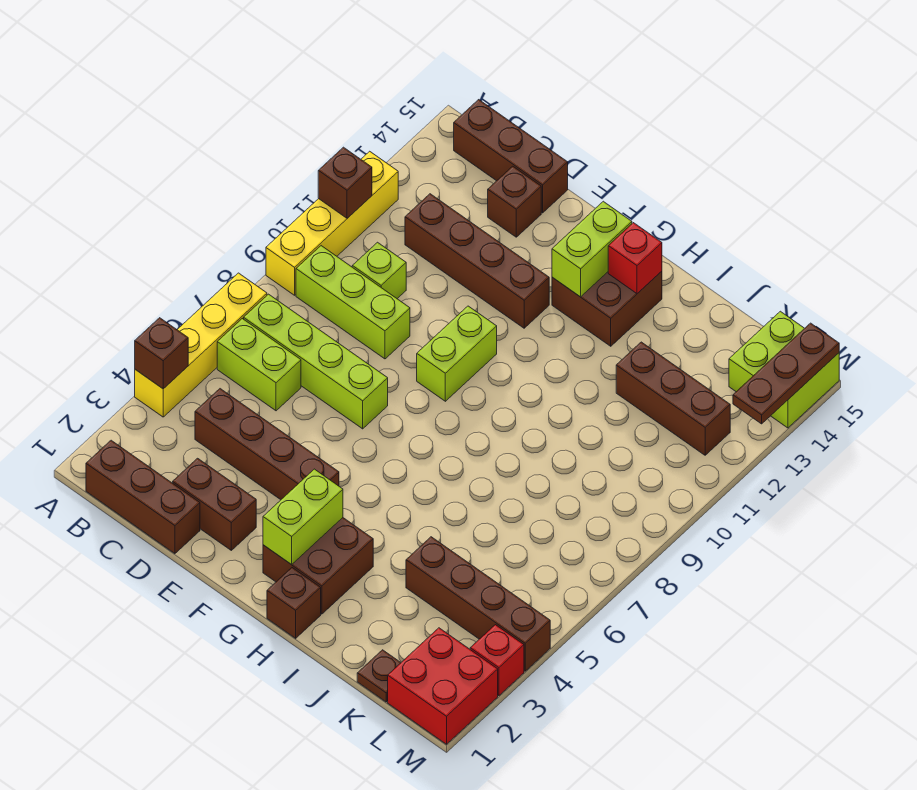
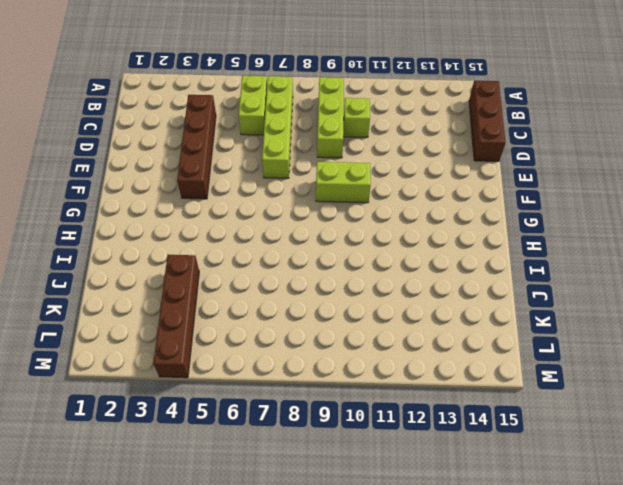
none -> yellow 1x4 brick [135,273,267,417]
none -> yellow 1x4 brick [266,151,398,295]
none -> brown 1x3 brick [86,440,200,554]

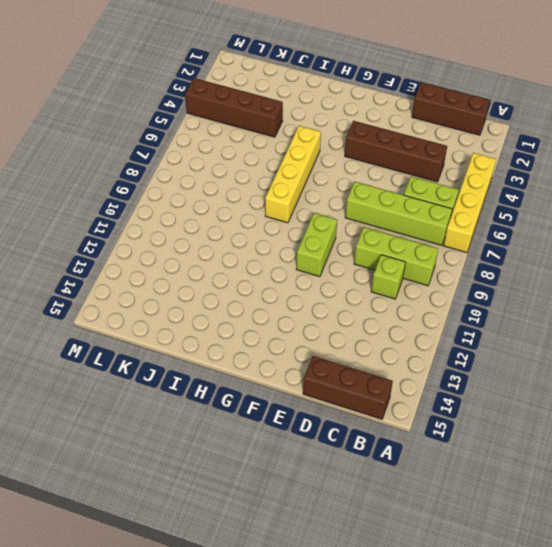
yellow 1x4 brick [265,126,321,223] -> yellow 1x4 brick moved to [266,151,398,295]
none -> brown 1x4 brick [405,194,549,328]
none -> brown 1x2 brick [173,458,256,550]
none -> brown 1x1 brick [488,166,541,237]

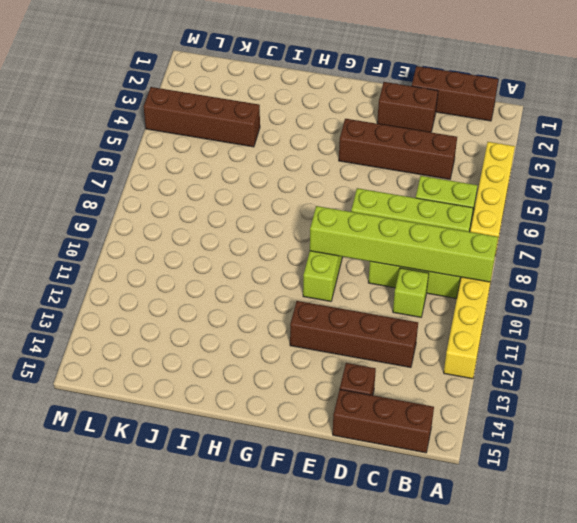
lime 1x6 brick [310,206,498,282] -> none
none -> brown 2x2 brick [263,518,373,614]
none -> brown 2x2 brick [552,271,662,346]
none -> brown 1x1 brick [267,568,321,638]

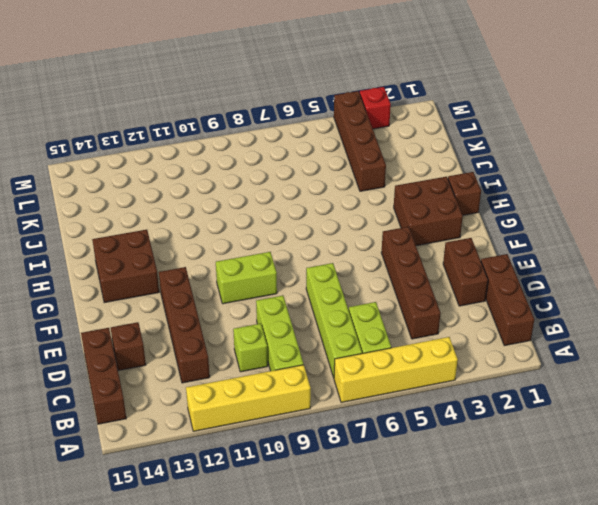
none -> brown 1x3 brick [616,342,730,455]
none -> brown 1x1 plate [357,650,401,702]
none -> red 2x2 brick [388,628,498,744]

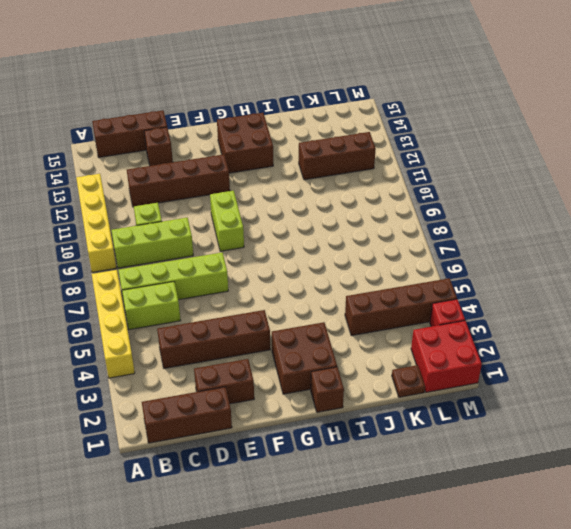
none -> lime 2x2 brick [729,311,839,428]
none -> brown 1x1 brick [135,318,188,389]
none -> brown 1x1 brick [318,147,372,218]

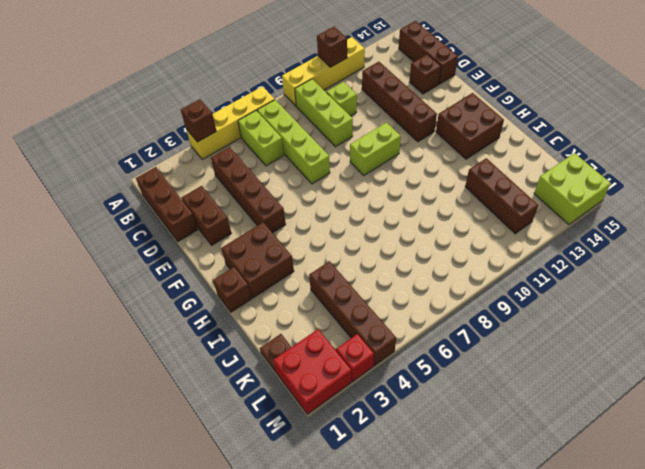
none -> lime 1x2 brick [263,469,343,565]
none -> lime 1x2 brick [552,201,632,297]
none -> red 1x1 brick [608,223,662,294]

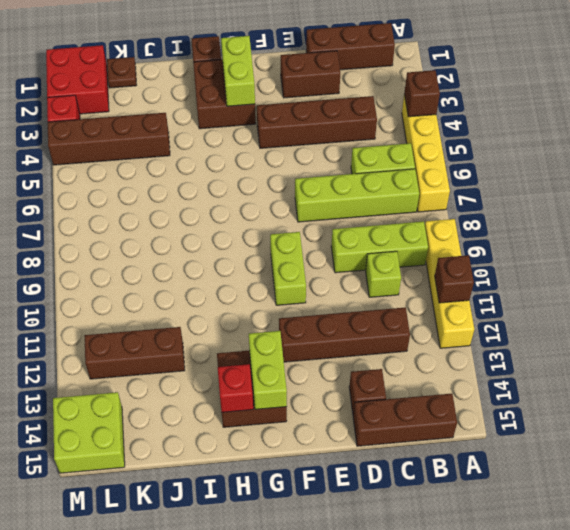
none -> brown 1x3 plate [733,323,839,424]

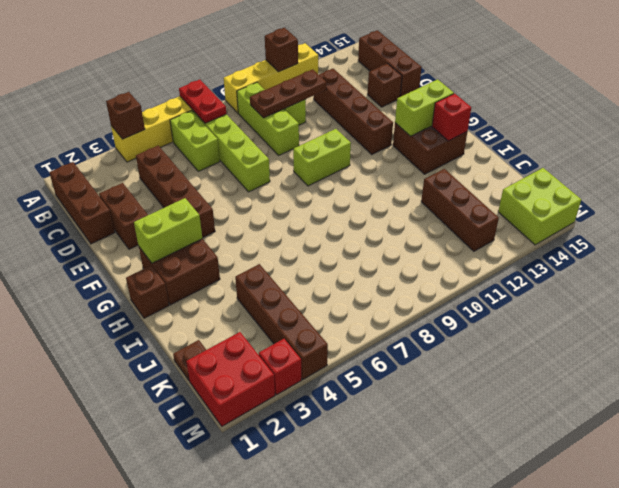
red 1x2 plate [179,80,226,123] -> none
brown 1x3 plate [250,69,327,118] -> brown 1x3 plate moved to [733,323,839,424]

